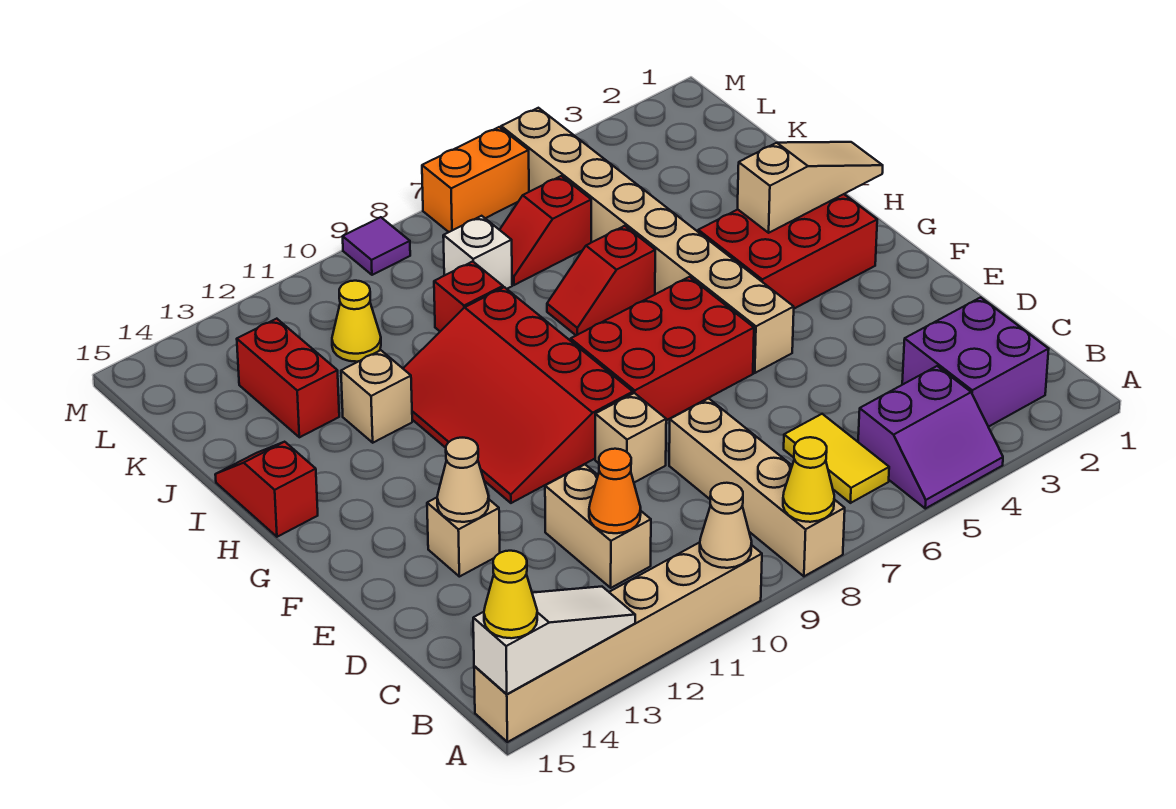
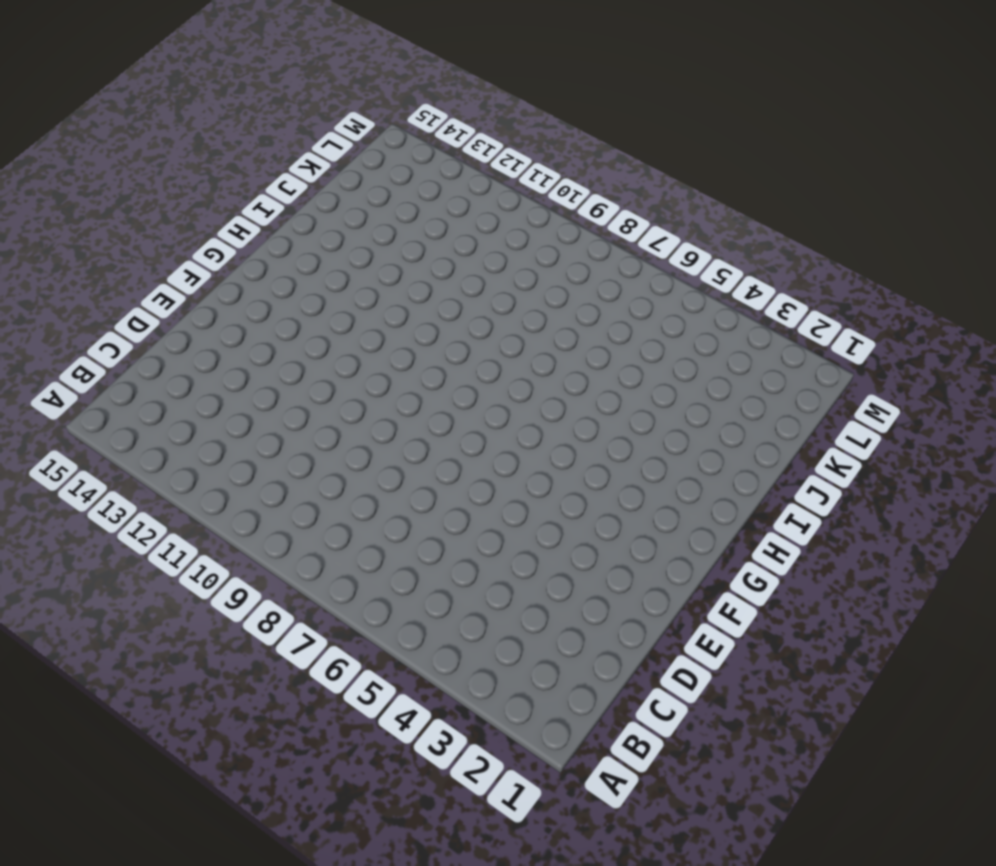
none -> purple 2x2 slope [858,366,1003,509]
none -> tan 1x4 brick [669,398,845,576]
none -> tan 1x6 brick [474,542,762,742]

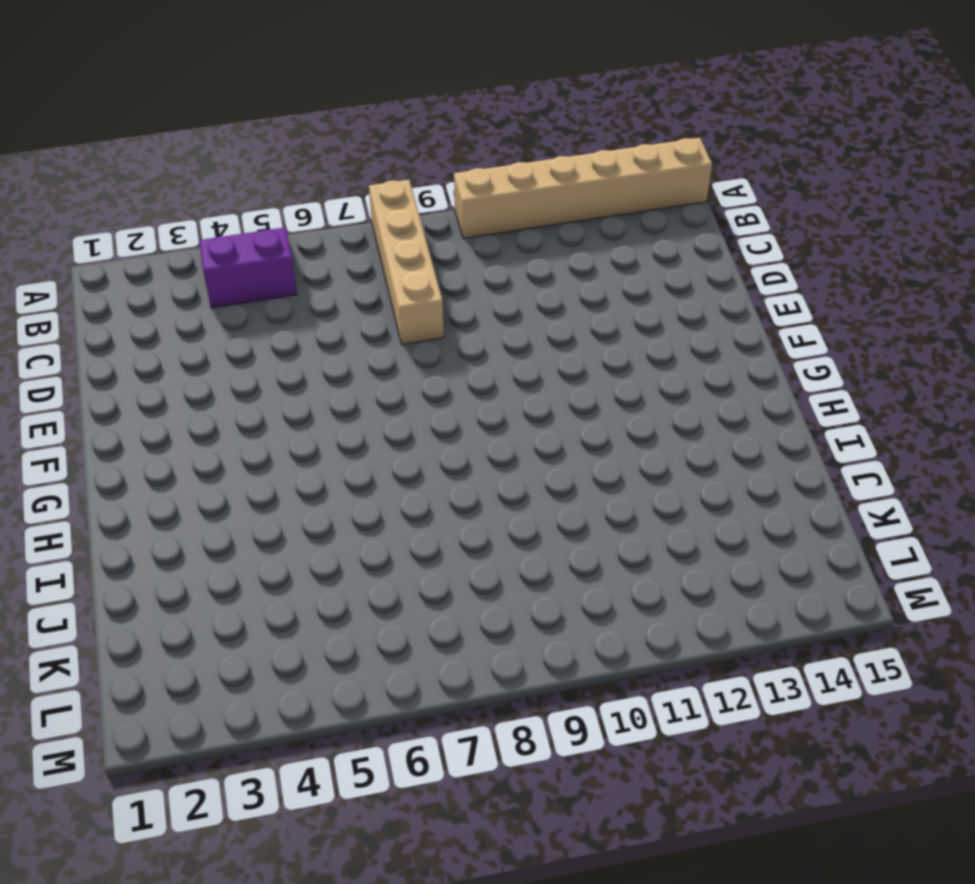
none -> purple 2x2 brick [902,297,1049,427]
none -> yellow 1x2 tile [784,414,889,503]
none -> tan 1x2 brick [545,465,651,588]

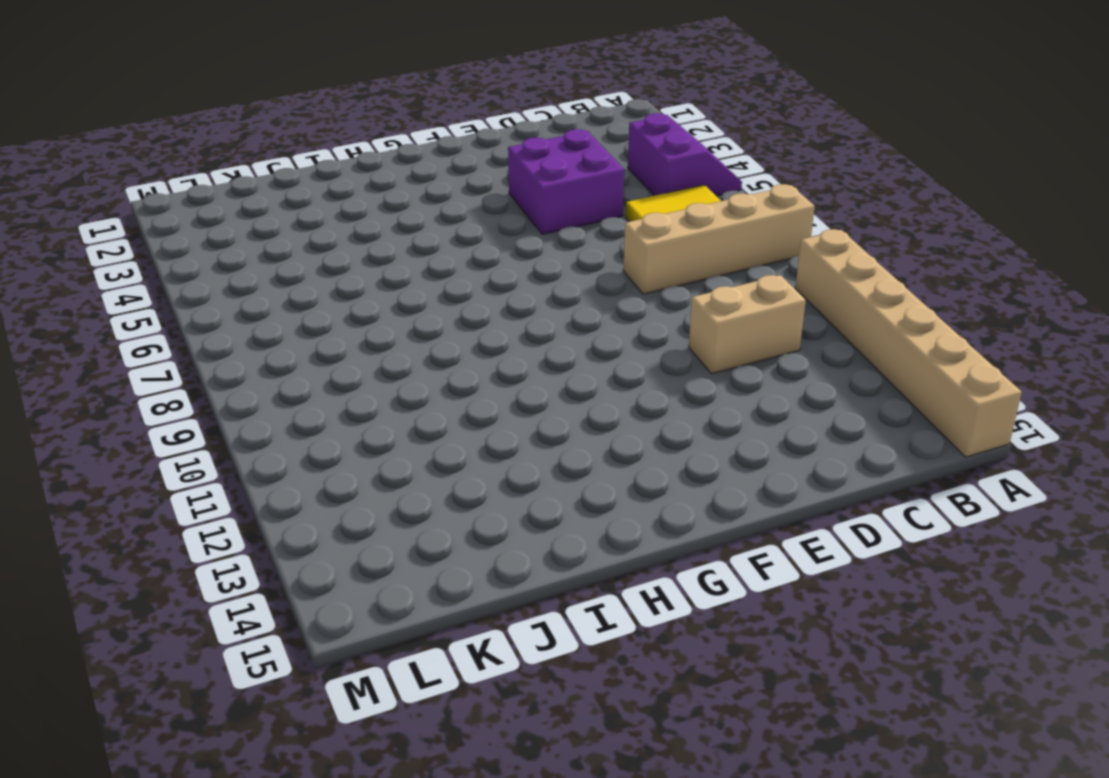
purple 2x2 brick [508,129,624,234] -> purple 2x2 brick moved to [902,297,1049,427]
none -> tan 1x1 brick [595,393,666,483]
none -> tan 1x1 brick [427,498,500,577]
none -> tan 1x8 brick [501,108,794,373]

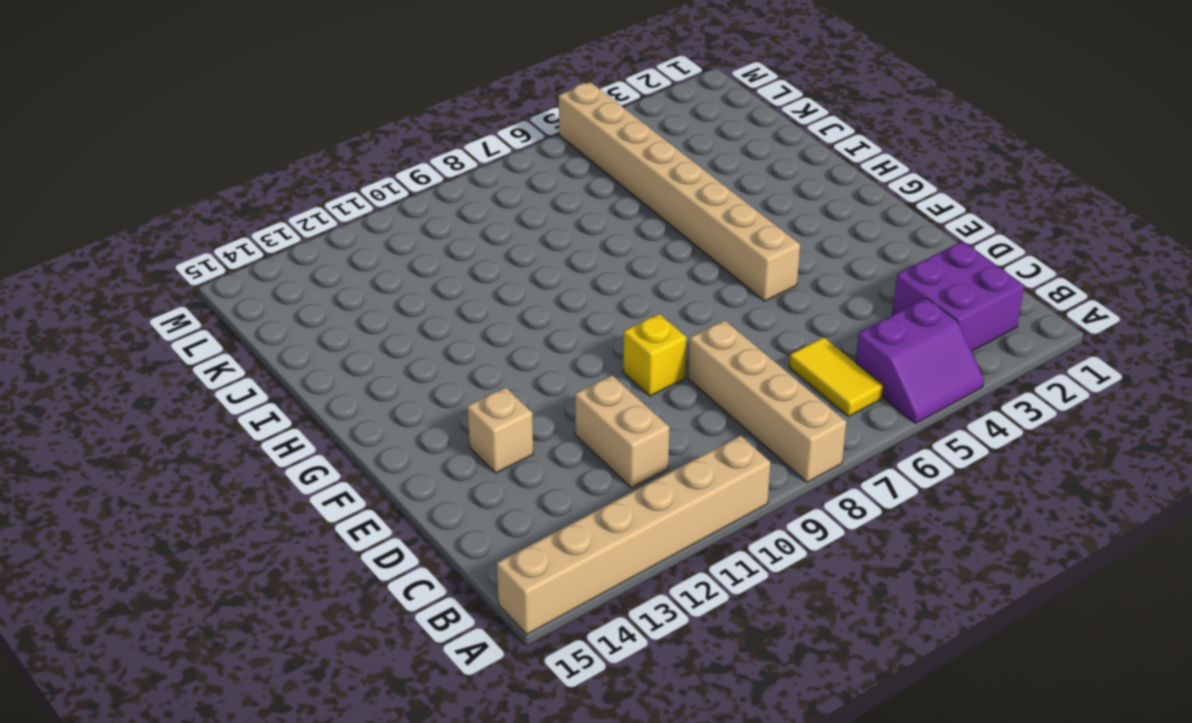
yellow 1x1 brick [623,314,687,396] -> tan 1x1 brick [595,393,666,483]
none -> red 2x3 brick [571,277,754,420]
none -> red 3x4 slope [403,287,633,503]
none -> red 2x3 brick [698,194,877,309]

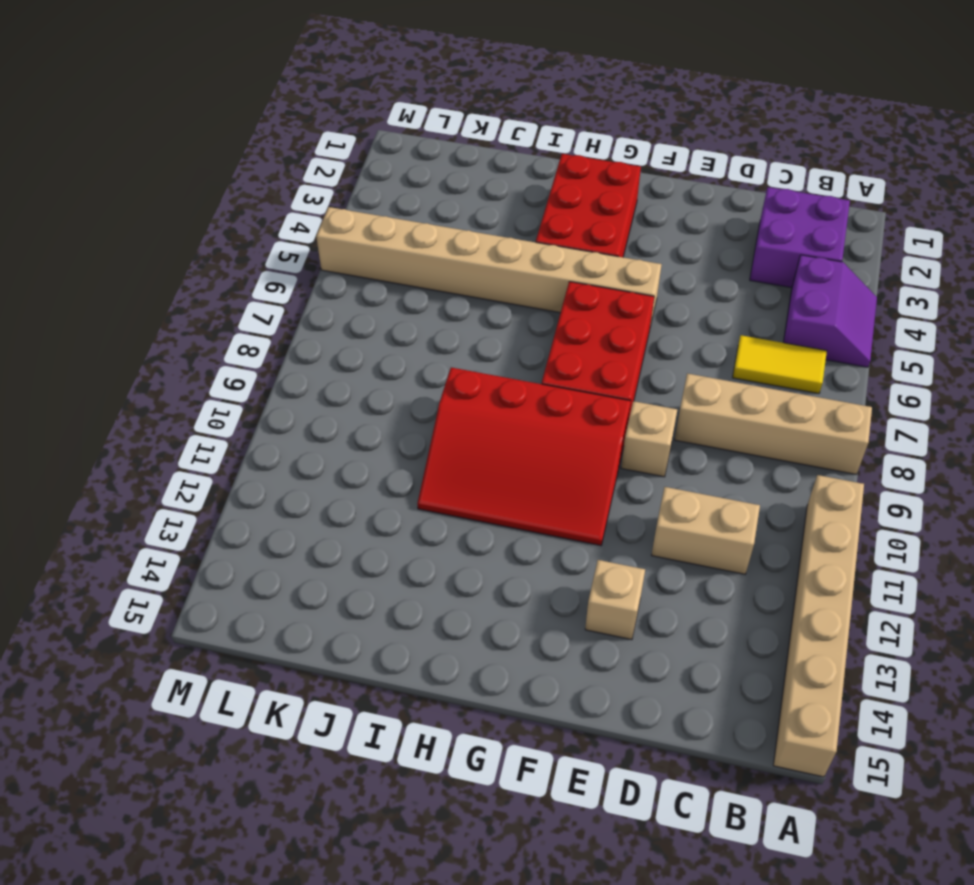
none -> red 1x2 slope [215,442,318,537]
none -> red 1x2 slope [547,226,655,335]
none -> tan 1x1 brick [341,350,412,443]

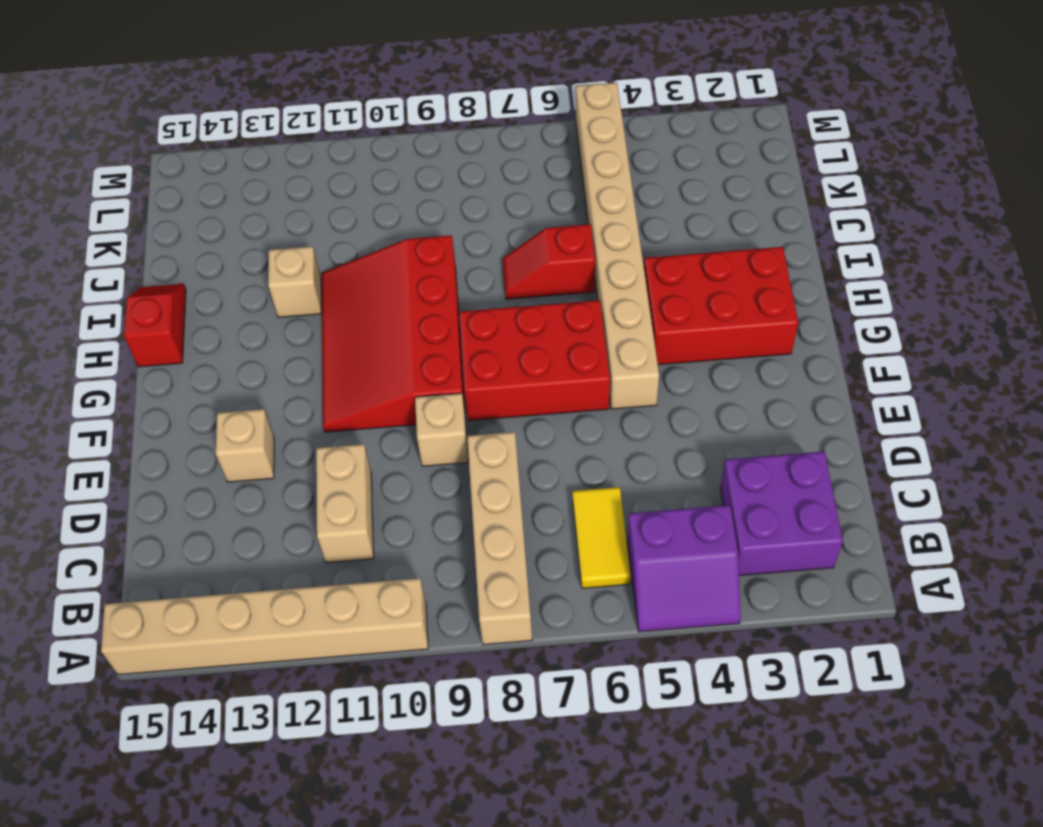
none -> red 1x1 brick [434,261,503,331]
none -> red 1x2 brick [237,319,339,437]
none -> red 1x2 slope [500,176,591,285]

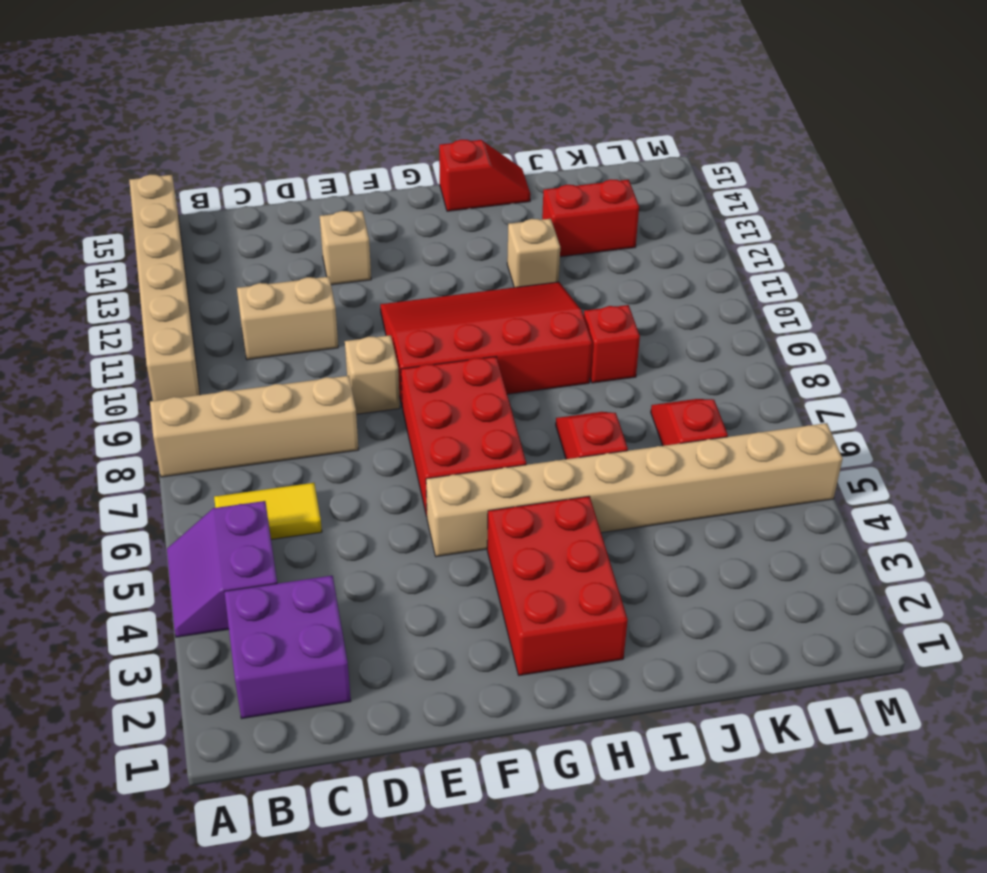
none -> white 1x1 brick [443,216,512,289]
none -> yellow 1x1 cone [332,281,381,362]
none -> orange 1x2 brick [422,127,529,232]

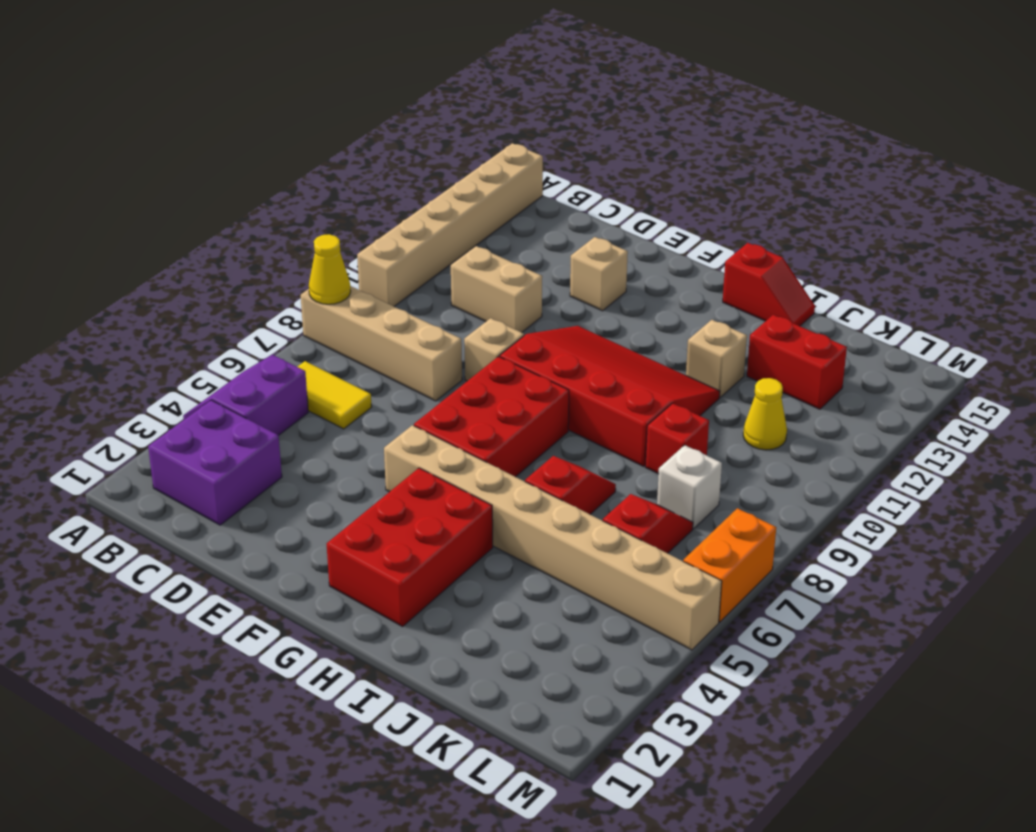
none -> purple 1x1 tile [343,217,410,275]
none -> tan 1x1 cone [700,483,752,568]
none -> white 1x3 slope [473,587,635,694]

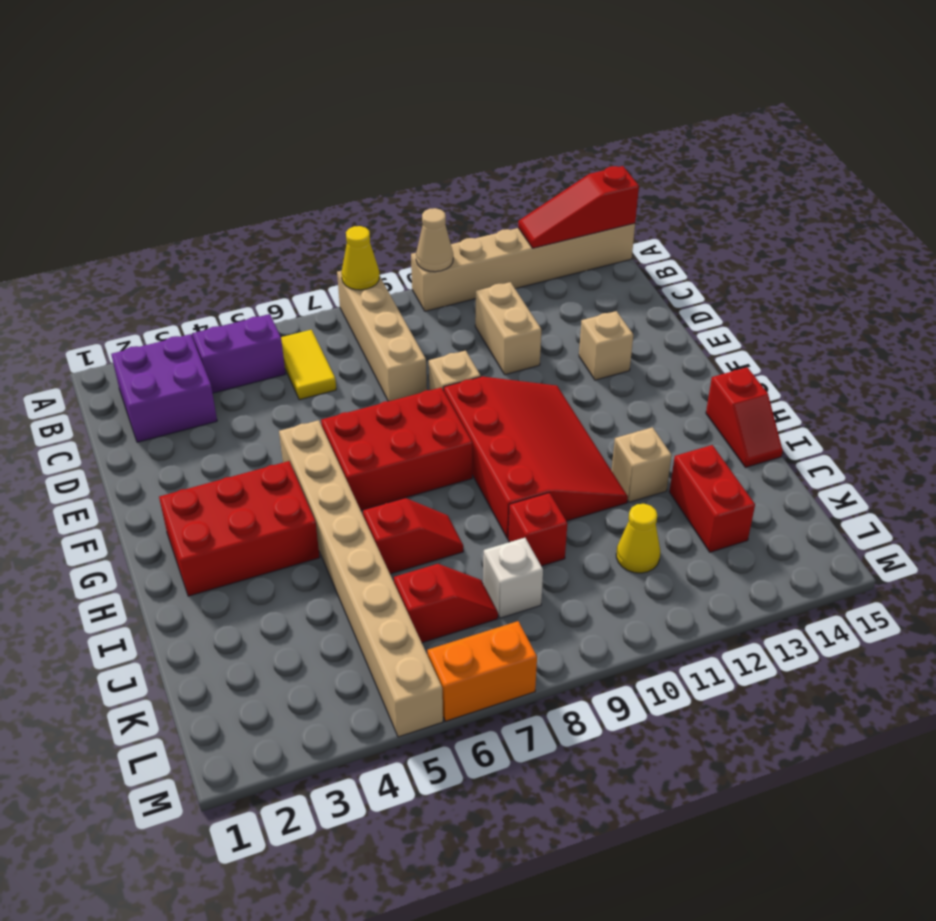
red 1x3 slope [518,166,639,248] -> white 1x3 slope [473,587,635,694]
none -> purple 1x1 tile [343,217,410,275]
none -> orange 1x1 cone [589,449,641,533]
none -> tan 1x1 cone [437,438,489,522]

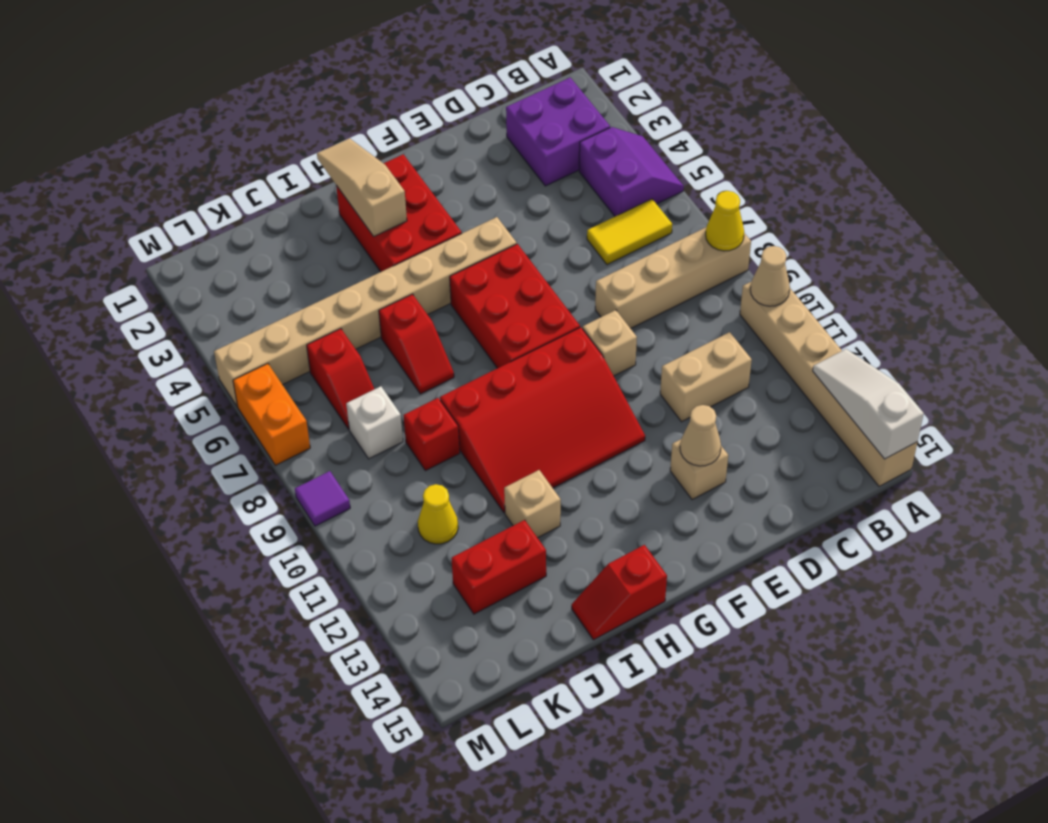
none -> orange 1x1 cone [589,449,641,533]
none -> yellow 1x1 cone [484,551,537,638]

